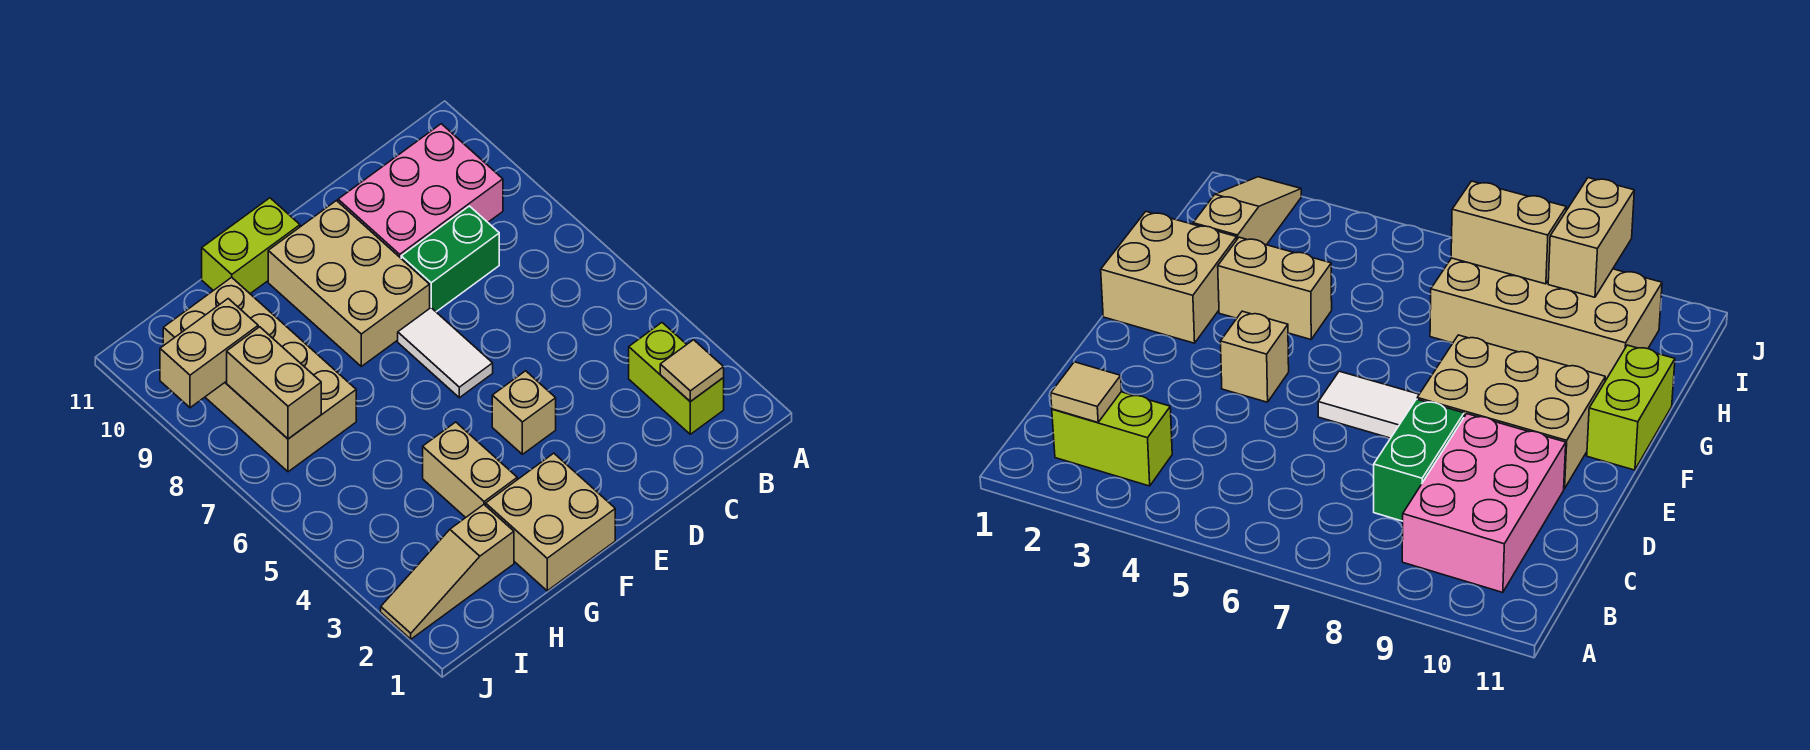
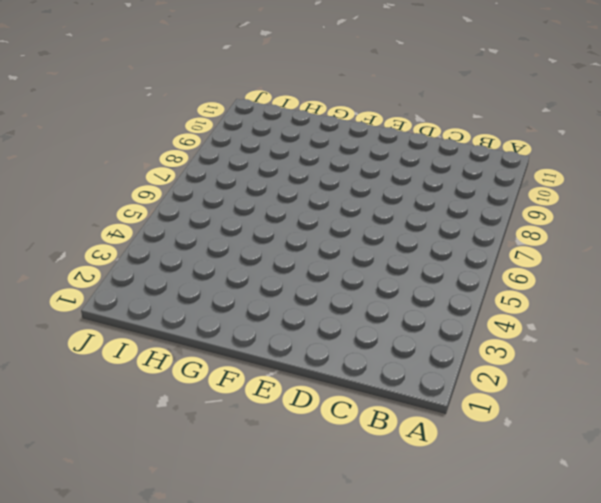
none -> lime 1x2 brick [629,323,724,434]
none -> pink 2x3 brick [338,124,503,258]
none -> green 1x2 brick [401,206,499,312]

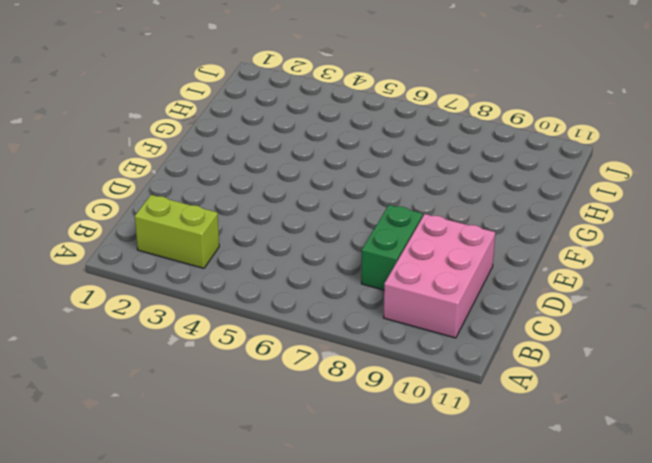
none -> tan 1x1 brick [492,371,556,454]
none -> white 1x2 tile [398,308,493,398]
none -> tan 2x3 brick [268,201,430,366]

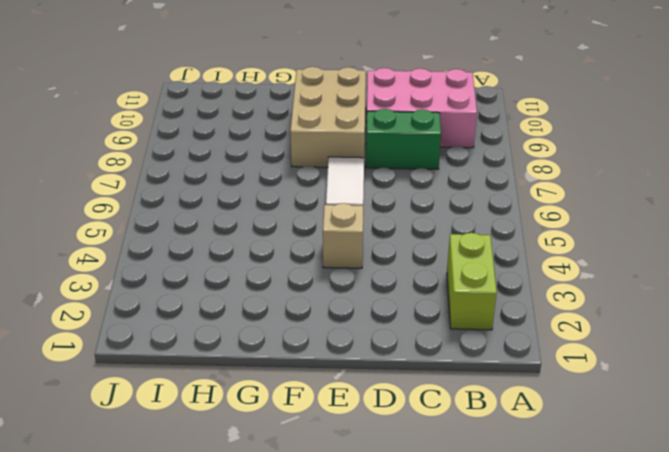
none -> tan 2x2 brick [486,453,615,591]
none -> lime 1x2 brick [202,198,300,294]
none -> tan 1x2 brick [423,422,517,518]

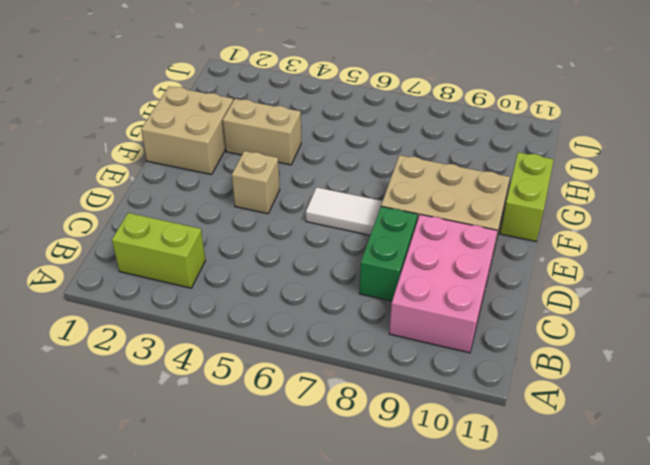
none -> tan 1x3 slope [381,505,514,639]
none -> tan 2x4 brick [163,277,356,472]
none -> tan 1x1 tile [660,340,724,402]

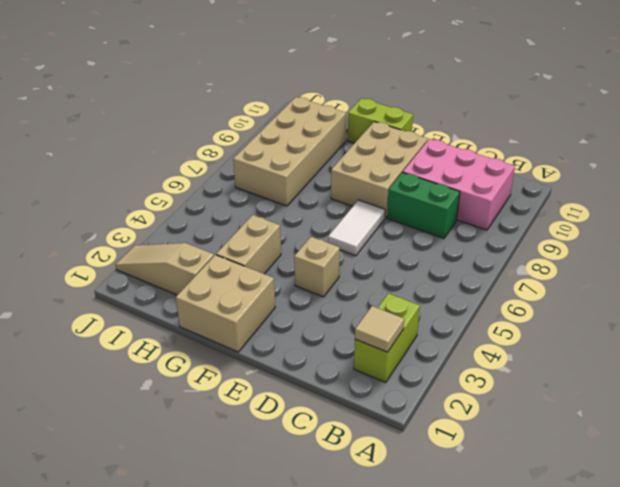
none -> tan 1x2 brick [227,327,321,439]
none -> tan 1x2 brick [160,299,258,408]

